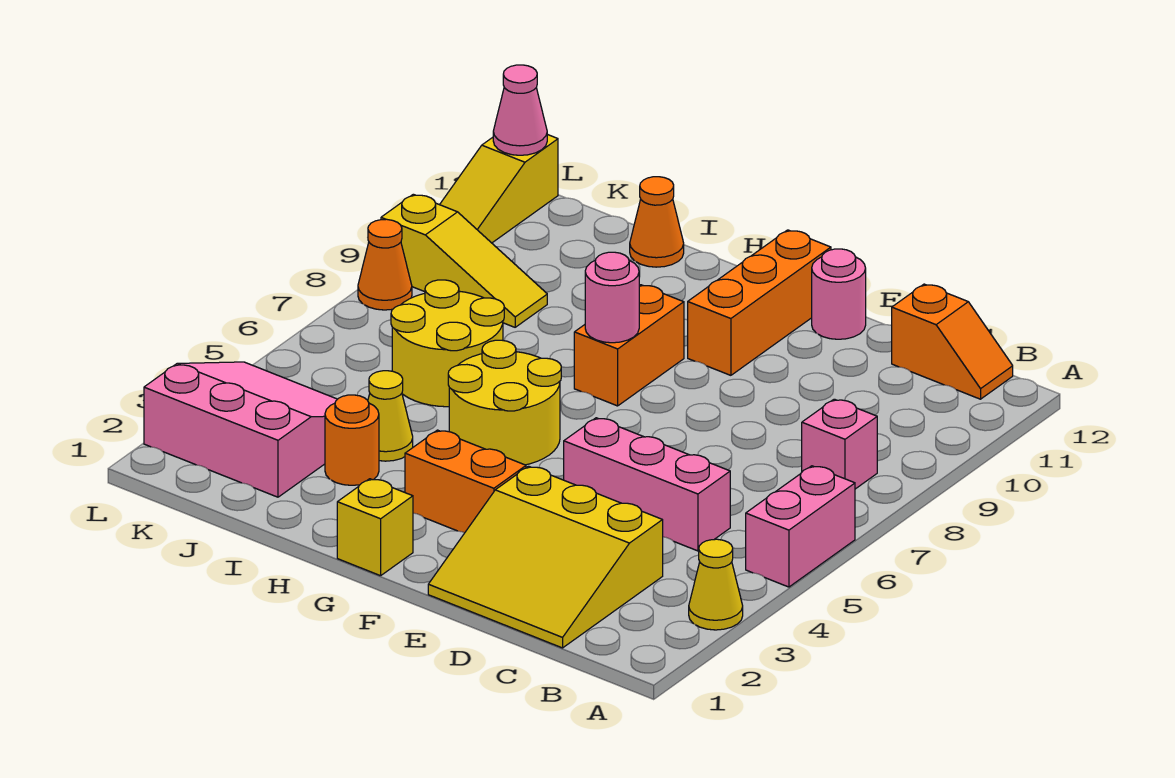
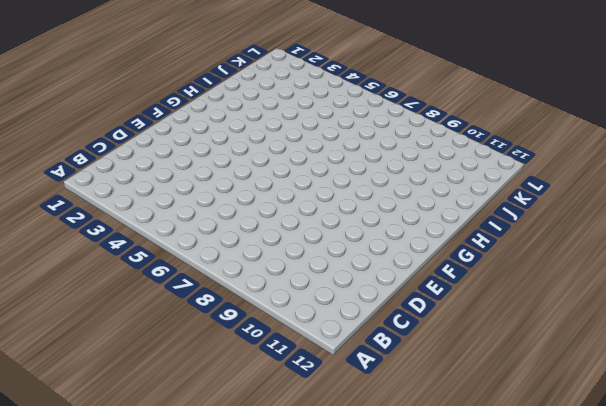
none -> yellow 1x1 cone [689,539,743,630]
none -> pink 1x2 brick [746,466,855,587]
none -> pink 1x1 brick [802,399,877,489]

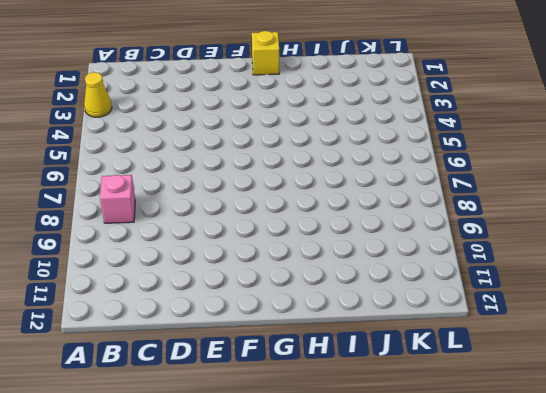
none -> pink 1x2 brick [746,466,855,587]
none -> orange 1x2 slope [892,284,1013,399]
none -> yellow 3x3 slope [428,466,663,648]

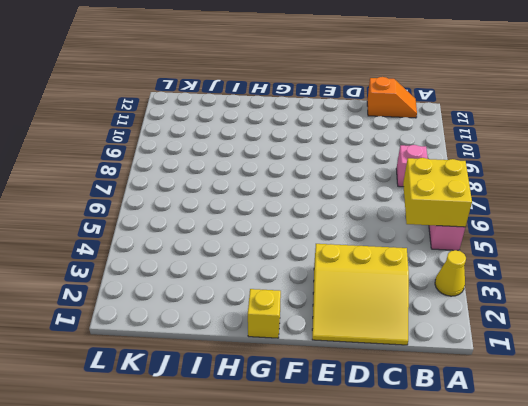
yellow 2x2 brick [403,158,472,227] -> none
none -> pink 1x3 brick [564,418,730,551]
none -> pink 1x1 round brick [812,249,866,339]
none -> orange 1x2 brick [405,430,526,533]

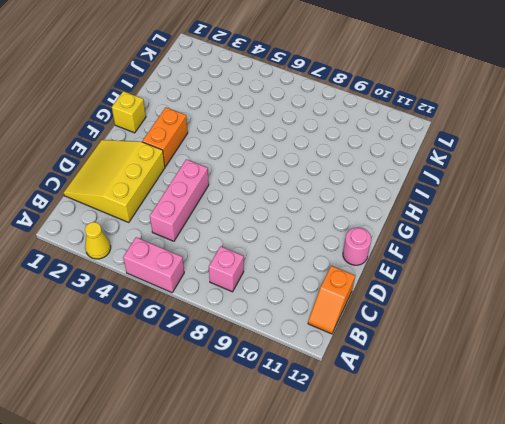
none -> orange 1x3 brick [688,230,831,375]
none -> yellow 2x2 round brick [448,340,561,465]
none -> orange 1x2 brick [574,285,684,406]

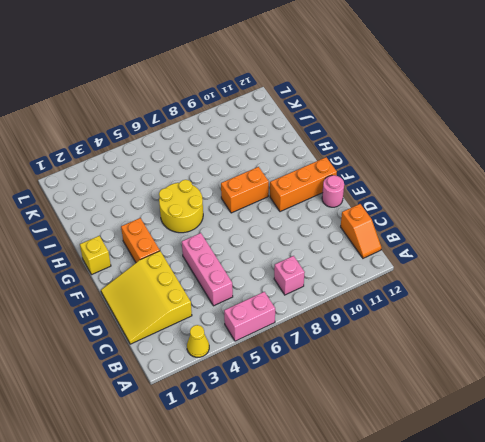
none -> orange 1x1 round brick [325,395,379,485]
none -> yellow 1x1 cone [368,371,413,461]
none -> yellow 2x2 round brick [391,280,504,407]

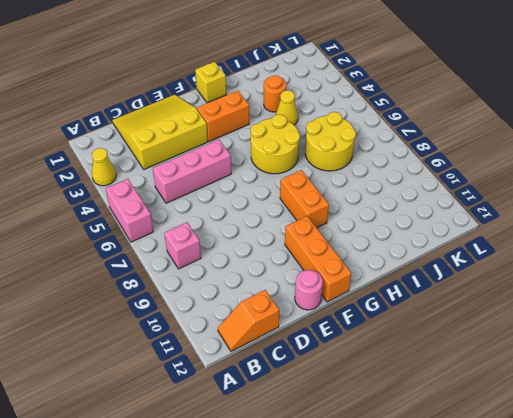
none -> orange 1x1 cone [630,177,684,267]
none -> pink 3x3 slope [144,362,337,497]
none -> yellow 1x3 slope [381,194,547,327]

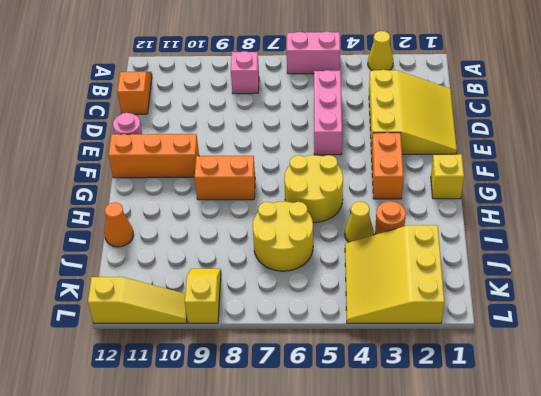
yellow 3x3 slope [345,225,444,323] -> pink 3x3 slope [144,362,337,497]
yellow 1x2 slope [185,269,221,323] -> yellow 1x3 slope [381,194,547,327]
none -> orange 1x1 cone [358,219,412,310]
none -> pink 1x1 round brick [585,252,639,343]
none -> pink 1x1 cone [493,65,547,155]

